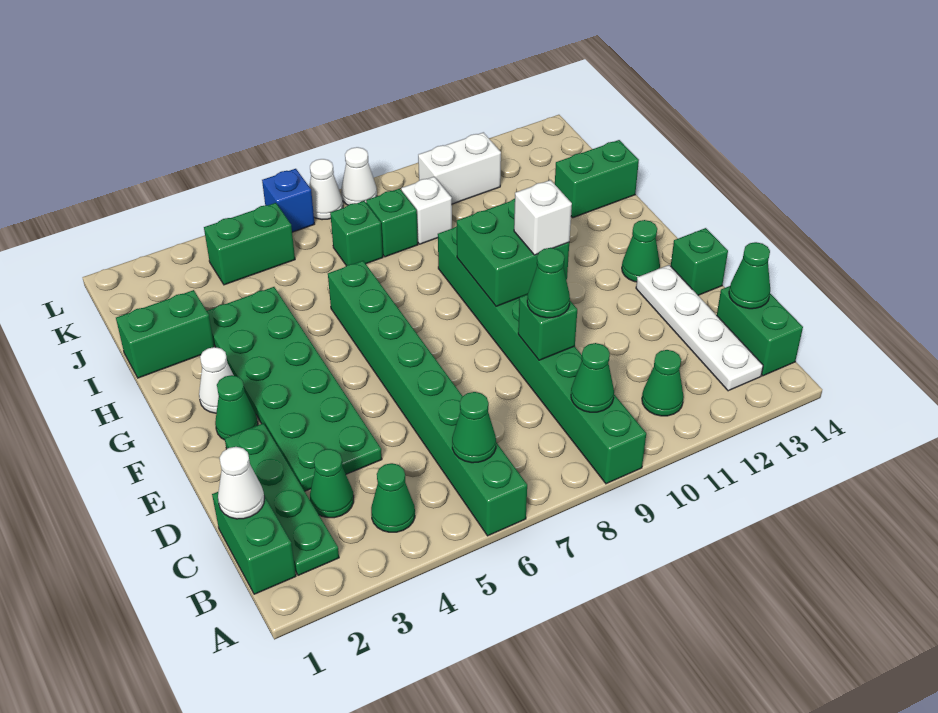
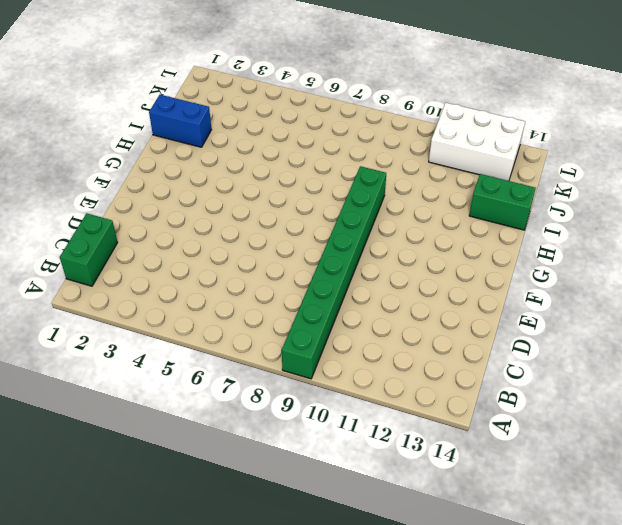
blue 1x2 brick [149,95,211,147] -> green 1x2 brick [116,290,214,378]
white 2x3 brick [429,103,525,181] -> white 1x2 brick [418,132,501,204]
none -> green 1x8 brick [328,261,527,536]
none -> green 1x4 plate [225,423,339,575]
none -> green 1x1 cone [371,463,415,532]
none -> green 1x1 cone [642,350,684,416]

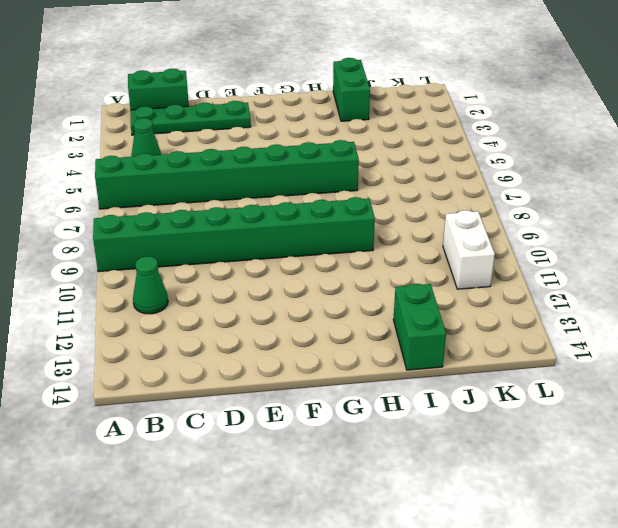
none -> white 1x4 plate [636,265,763,391]
none -> green 1x2 brick [717,286,803,376]
none -> green 1x1 cone [310,449,354,518]
none -> green 2x6 plate [207,287,382,491]

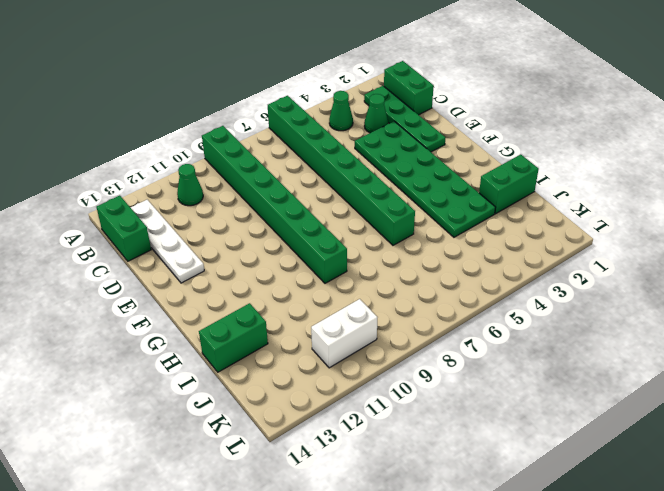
none -> green 1x1 brick [671,228,728,295]
none -> green 1x1 cone [215,375,258,440]
none -> green 1x1 cone [622,220,660,282]
none -> white 1x1 cone [199,347,234,413]

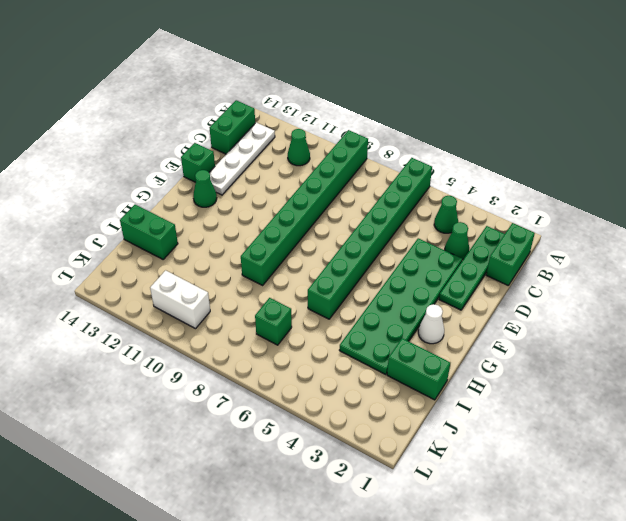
none -> green 1x1 cone [215,375,258,440]
none -> green 1x1 brick [366,189,418,257]
none -> white 1x1 brick [401,177,452,244]
none -> green 1x2 brick [204,203,295,285]

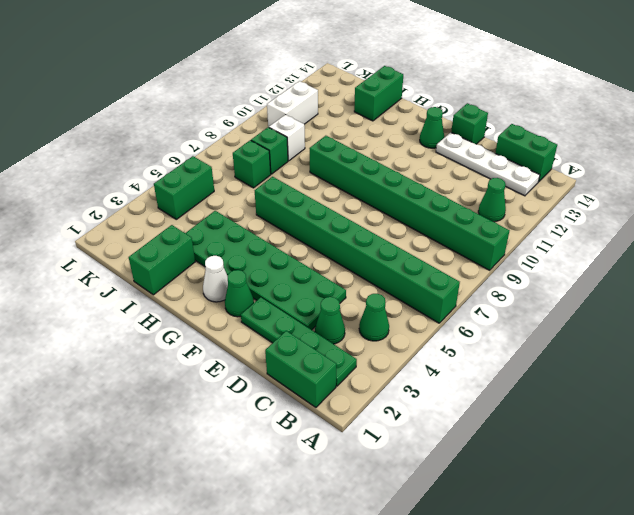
none -> blue 1x1 brick [262,169,315,232]
none -> white 1x1 cone [309,159,343,220]
none -> white 1x1 cone [341,147,377,205]
none -> green 1x1 cone [452,392,496,463]

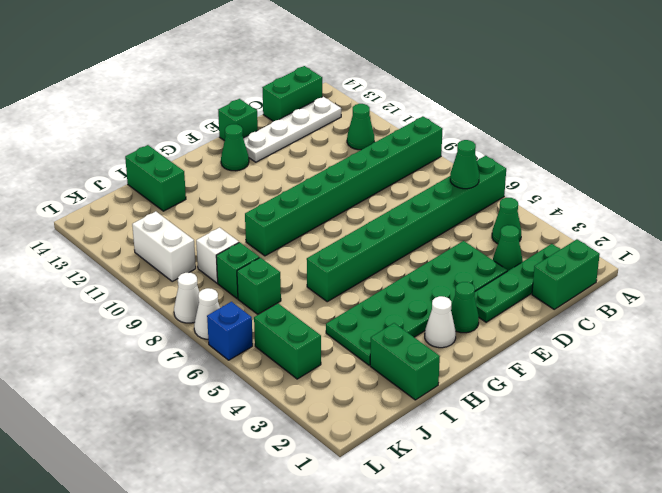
none -> green 1x1 cone [571,343,614,412]
none -> white 1x1 cone [218,447,264,519]
none -> green 1x1 cone [729,242,770,309]
none -> green 1x1 brick [518,294,577,360]

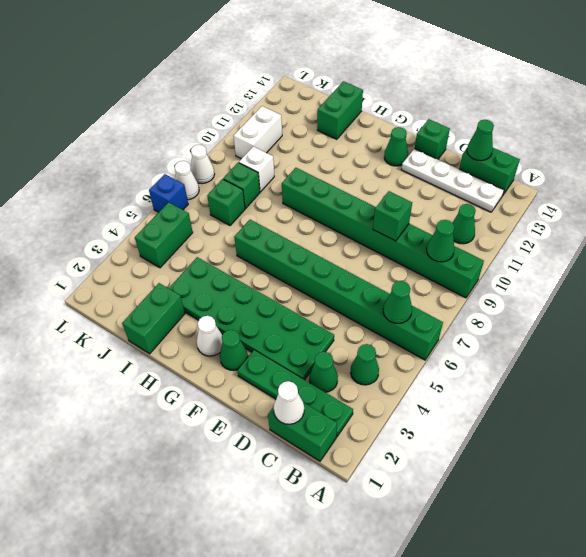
none -> green 2x2 brick [457,199,569,306]
none -> green 1x1 cone [527,248,570,318]
none -> white 1x1 brick [514,180,572,255]

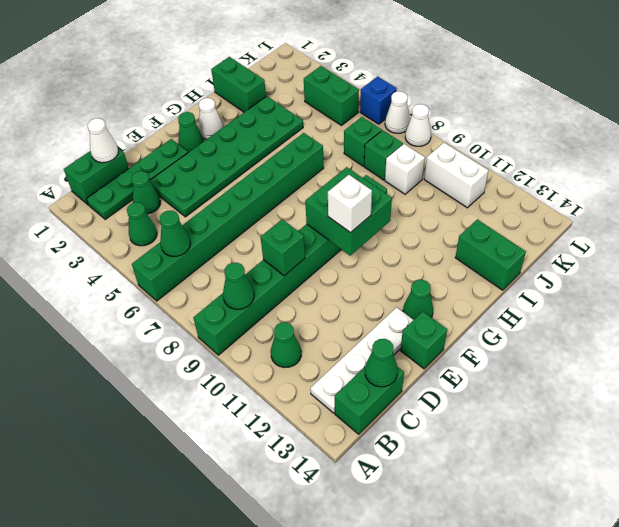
none -> green 1x1 cone [527,248,570,318]

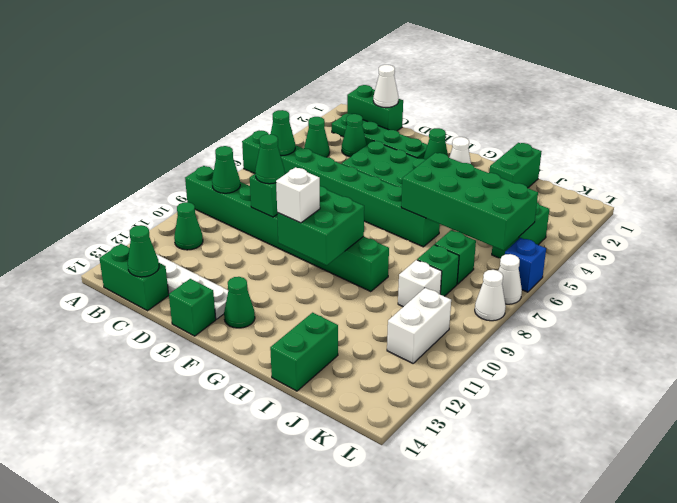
green 2x4 brick [401,153,538,251] -> none

